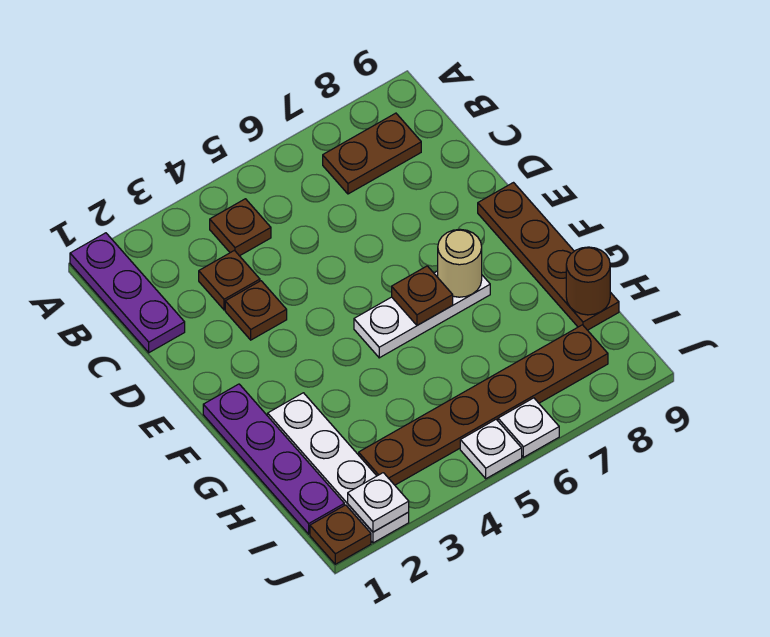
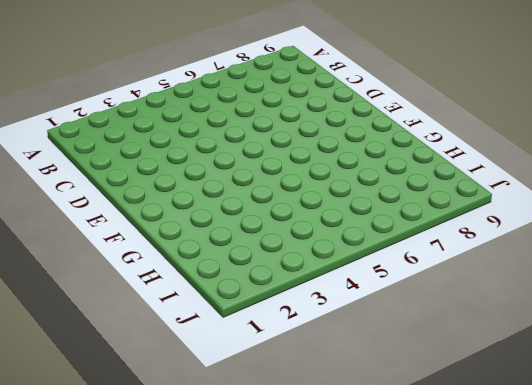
none -> purple 1x3 plate [70,233,185,353]
none -> brown 1x1 plate [210,199,271,256]
none -> brown 1x2 plate [323,113,421,194]

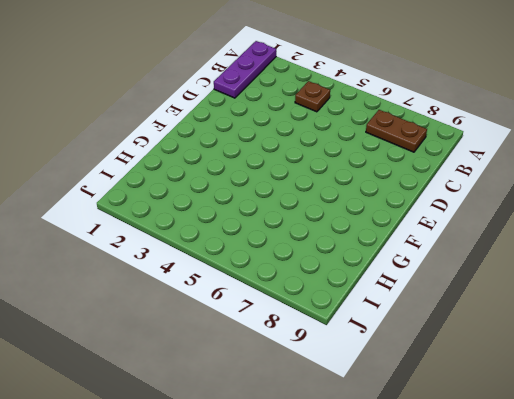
none -> brown 1x1 plate [199,250,260,310]
none -> brown 1x1 plate [225,281,287,340]
none -> brown 1x4 plate [478,183,619,330]

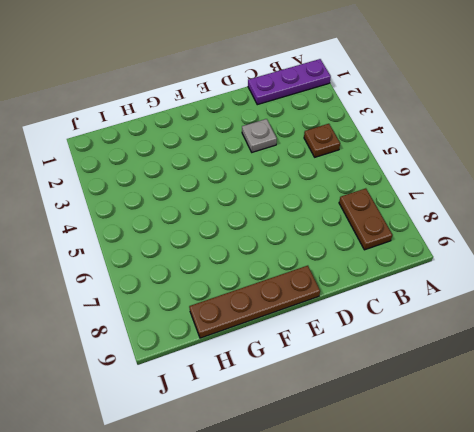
grey 1x1 plate [242,119,277,152] -> brown 1x1 plate [225,281,287,340]
none -> brown 1x1 plate [199,250,260,310]
none -> purple 1x4 plate [203,384,344,534]
none -> white 1x3 plate [354,271,490,358]

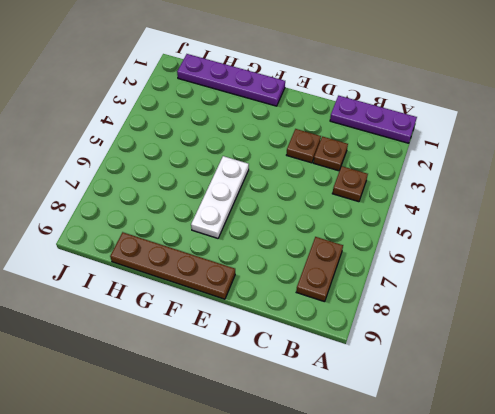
none -> white 1x4 plate [268,393,409,543]
none -> brown 1x6 plate [359,325,608,485]
none -> brown 1x1 plate [310,505,371,564]

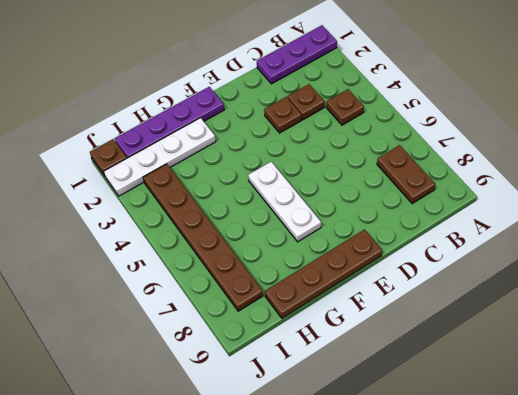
none -> white 1x1 plate [460,419,522,479]
none -> white 1x1 plate [498,398,559,457]
none -> brown 1x1 plate [392,266,453,325]

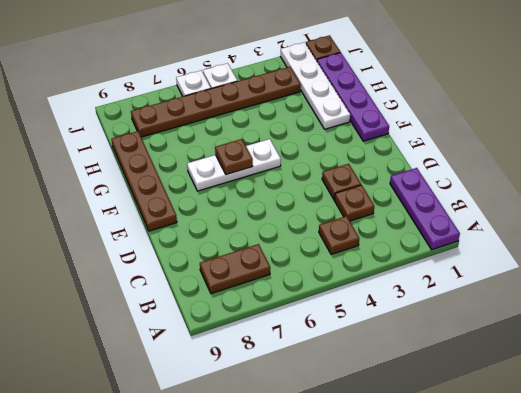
none -> tan 1x1 round brick [438,229,482,297]
none -> brown 1x1 round brick [566,247,610,315]
none -> white 1x1 plate [348,473,409,532]

